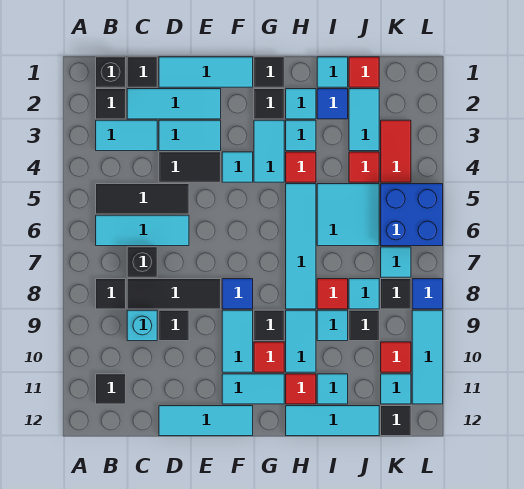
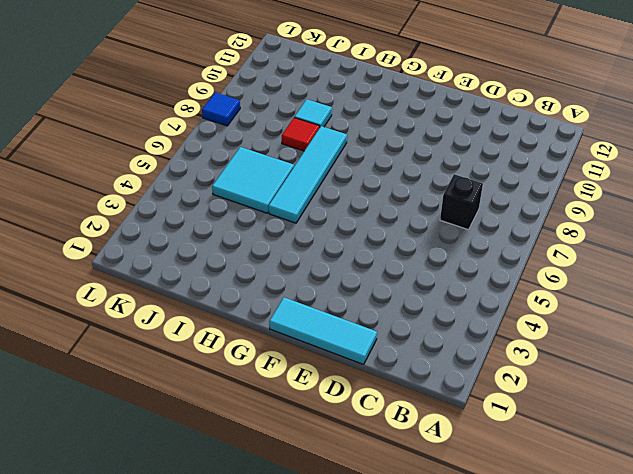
none -> black 1x1 brick [96,57,126,87]
none -> black 1x1 tile [96,89,126,119]
none -> cyan 1x2 tile [96,120,157,151]
none -> black 1x3 tile [96,184,189,214]

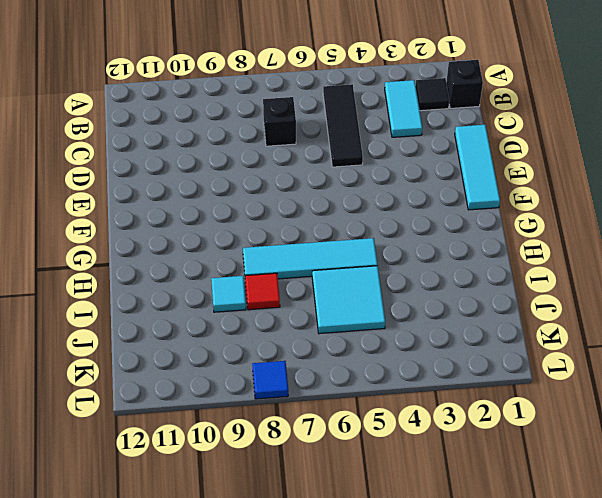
none -> cyan 1x3 tile [96,215,189,246]
none -> black 1x1 tile [96,279,126,309]
none -> black 1x1 tile [96,374,126,404]
none -> black 1x1 tile [127,57,157,87]

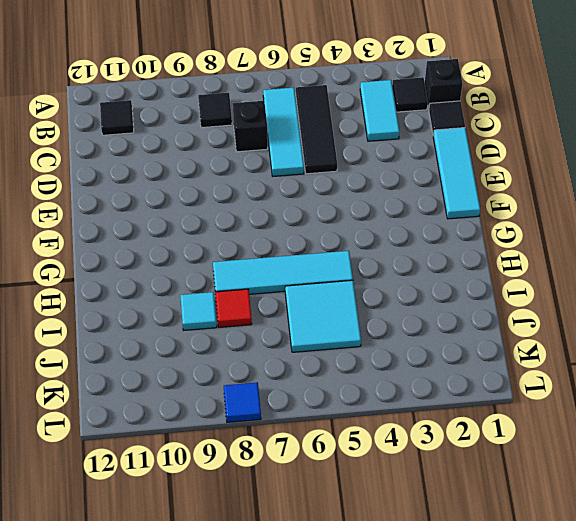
none -> cyan 1x3 tile [127,89,221,119]
none -> black 1x3 tile [127,279,221,309]
none -> cyan 1x1 brick [127,310,157,341]
none -> cyan 1x2 tile [159,120,221,151]

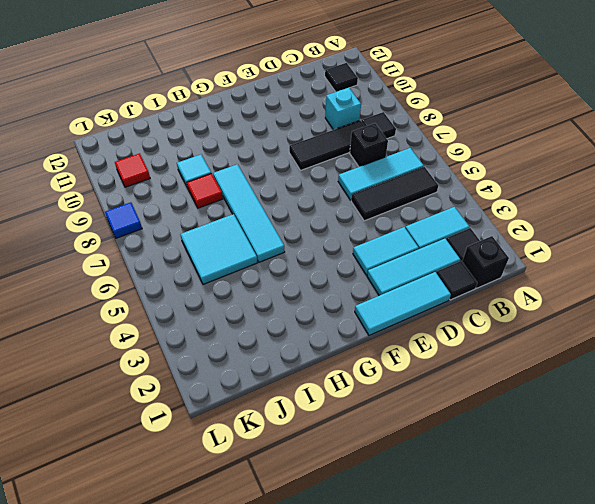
none -> black 1x2 tile [159,152,221,182]
none -> black 1x1 tile [159,310,189,341]
none -> cyan 1x3 tile [159,406,253,436]
none -> cyan 1x1 tile [222,152,253,182]

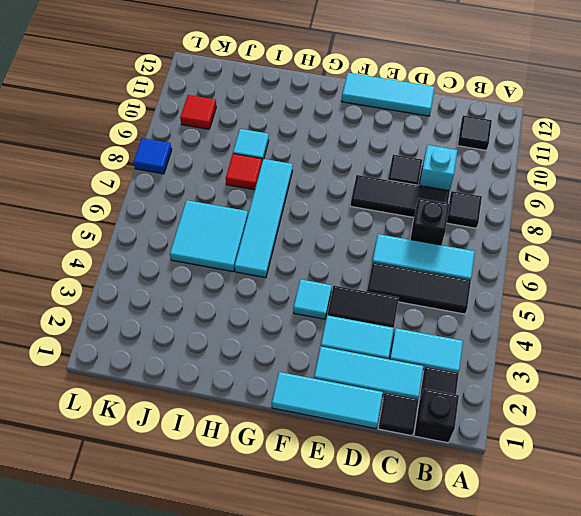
none -> blue 1x1 tile [222,279,253,309]
none -> cyan 1x2 tile [222,310,253,372]
none -> cyan 1x2 tile [222,374,284,404]
none -> black 1x1 tile [254,57,284,87]

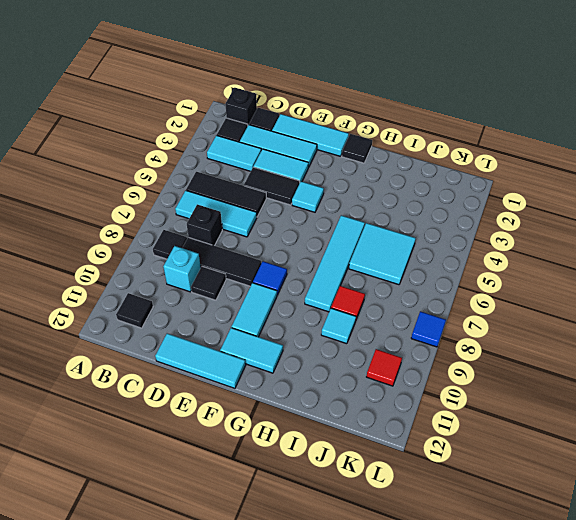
none -> black 1x1 tile [254,89,284,119]
none -> cyan 1x2 tile [254,120,284,182]
none -> black 1x1 tile [254,310,284,341]
none -> red 1x1 tile [254,342,284,372]

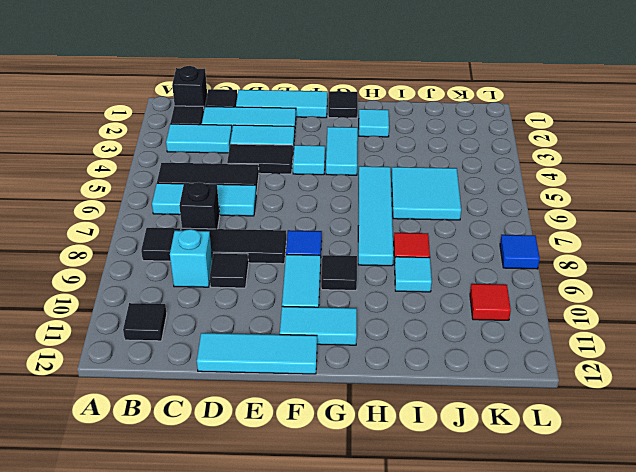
none -> black 1x1 tile [254,89,284,119]
none -> red 1x1 tile [254,342,284,372]
none -> cyan 1x1 tile [286,120,316,151]
none -> red 1x1 tile [286,152,316,182]

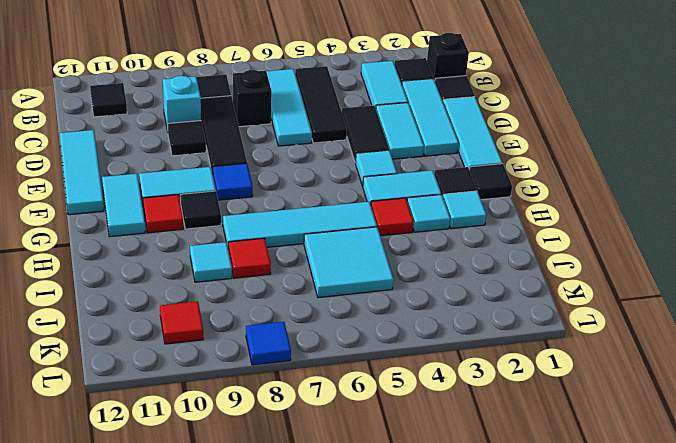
none -> cyan 1x2 tile [286,310,316,372]
none -> red 1x1 tile [286,374,316,404]
none -> cyan 1x3 tile [286,406,379,436]
none -> cyan 1x1 tile [317,57,348,87]

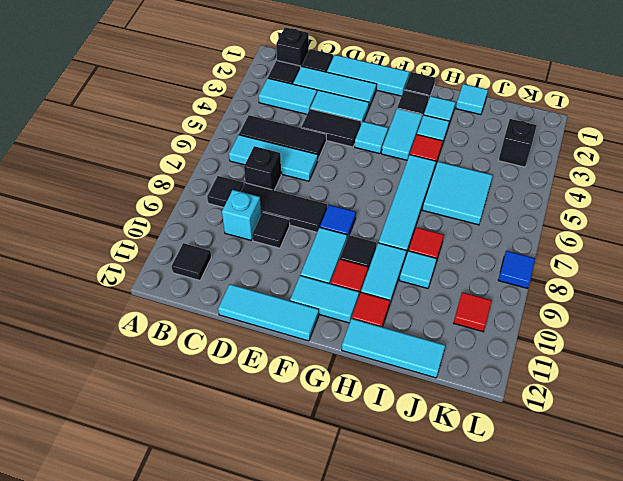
black 1x1 brick [499,119,537,167] -> red 1x2 tile [381,120,411,182]
none -> blue 1x1 tile [317,89,348,119]
none -> cyan 1x1 tile [317,374,348,404]
none -> red 1x1 tile [349,57,379,87]
none -> cyan 1x2 tile [349,89,379,151]

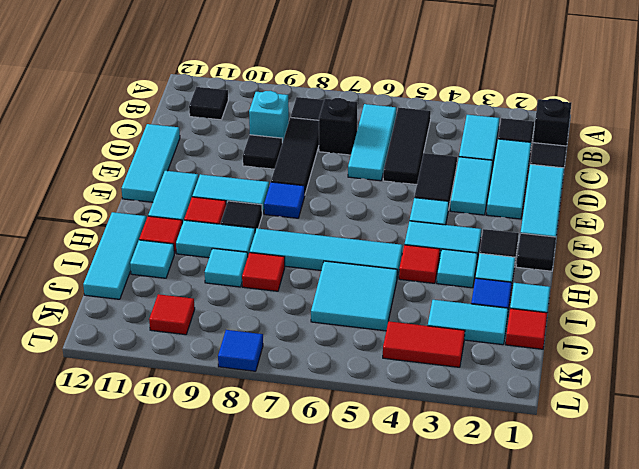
none -> red 1x1 tile [349,152,379,182]
none -> cyan 1x1 tile [349,279,379,309]
none -> black 1x1 tile [349,310,379,341]
none -> blue 2x2 brick [381,184,443,246]

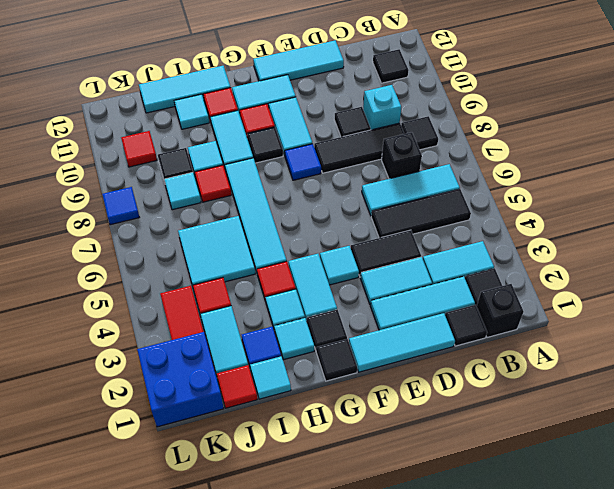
blue 2x2 brick [137,332,224,427] -> blue 2x2 brick moved to [381,184,443,246]
none -> cyan 1x1 tile [381,247,411,277]
none -> black 1x1 tile [381,279,411,309]
none -> cyan 1x1 tile [381,374,411,404]
none -> black 1x1 tile [381,406,411,436]

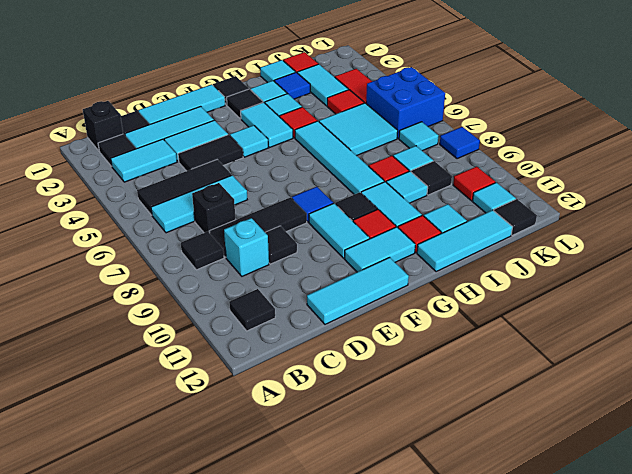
none -> black 1x1 tile [381,279,411,309]
none -> cyan 1x3 tile [412,310,443,404]

